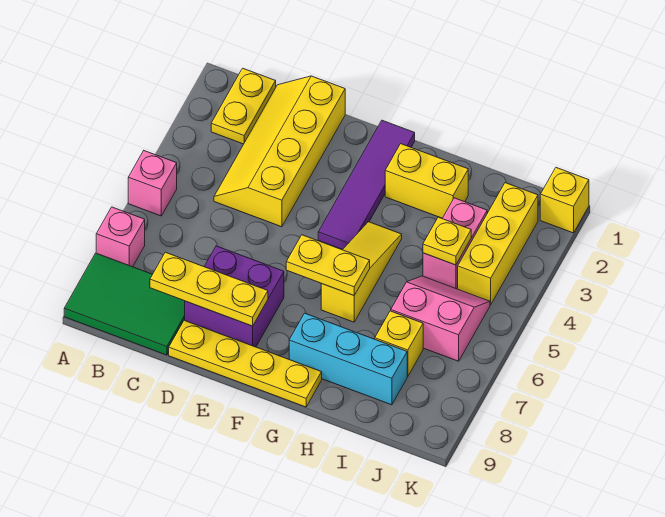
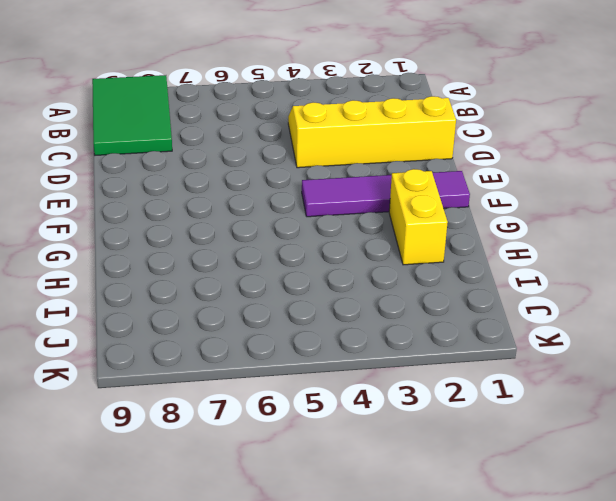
none -> pink 1x1 brick [128,151,177,216]
none -> pink 1x1 brick [96,207,145,267]
none -> yellow 1x2 plate [211,68,276,144]

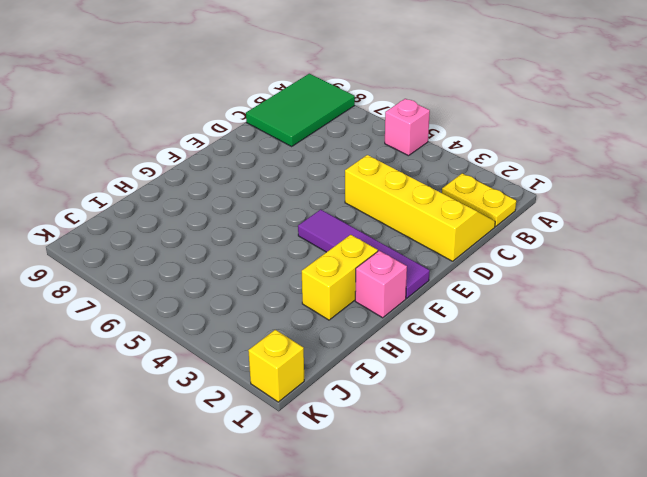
pink 1x1 brick [355,251,407,318] -> pink 1x1 brick moved to [96,207,145,267]
none -> purple 2x2 brick [185,246,284,347]
none -> yellow 1x4 plate [169,320,322,407]
none -> yellow 1x3 slope [321,222,402,322]

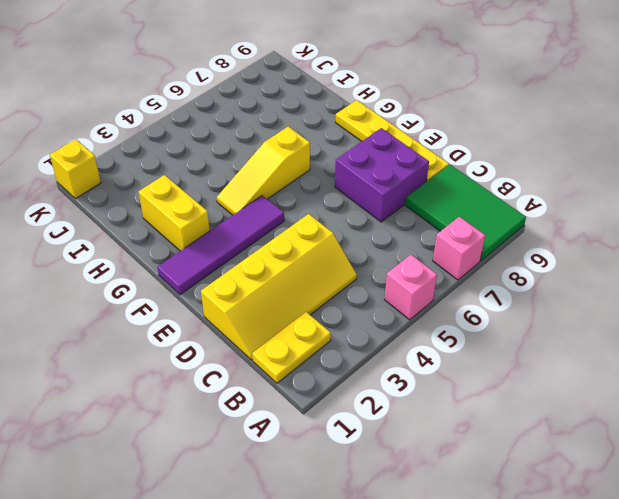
none -> cyan 1x3 brick [289,313,407,405]
none -> pink 1x2 brick [423,198,487,289]
none -> pink 2x2 slope [391,276,490,361]

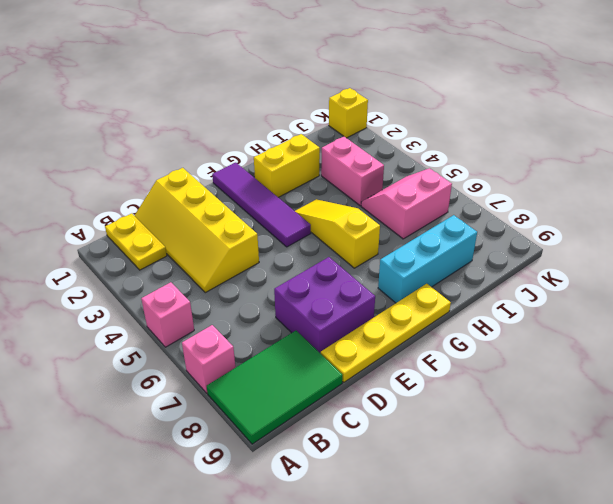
none -> yellow 1x1 brick [375,311,423,377]
none -> yellow 1x3 brick [458,183,538,305]
none -> yellow 1x3 plate [150,252,268,326]

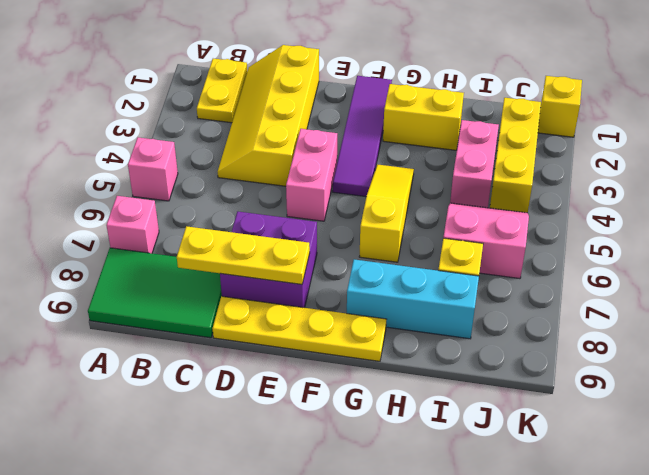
pink 1x2 brick [286,129,337,221] -> none
none -> yellow 1x2 plate [286,235,370,295]
none -> yellow 1x1 plate [423,217,471,265]

